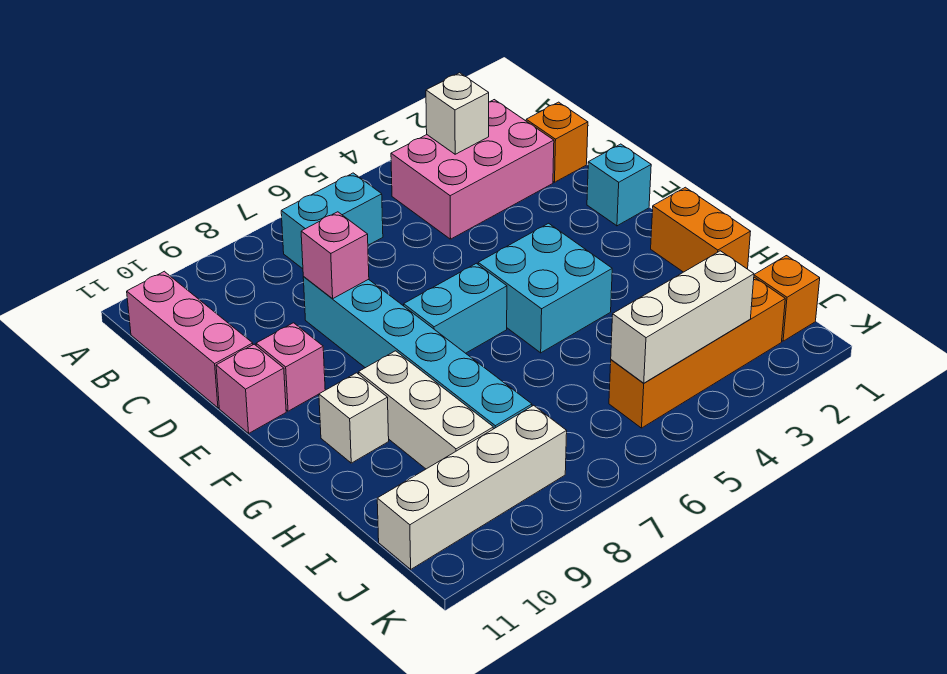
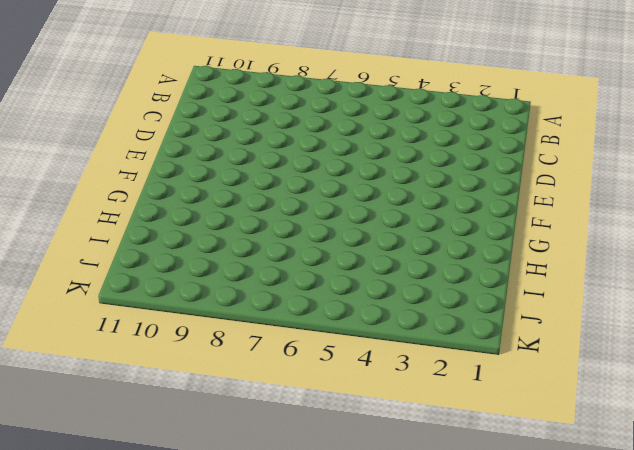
none -> pink 2x3 brick [391,100,554,239]
none -> cyan 1x2 brick [281,173,383,269]
none -> pink 1x3 brick [127,271,253,408]

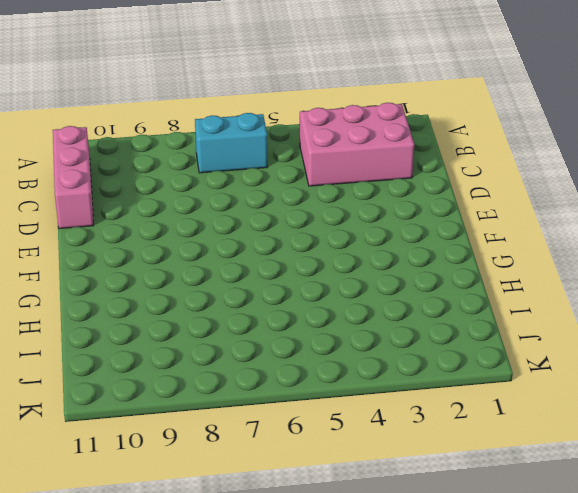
none -> orange 1x1 brick [526,102,588,182]
none -> cyan 1x6 brick [303,277,532,429]
none -> cyan 1x1 brick [587,144,651,226]

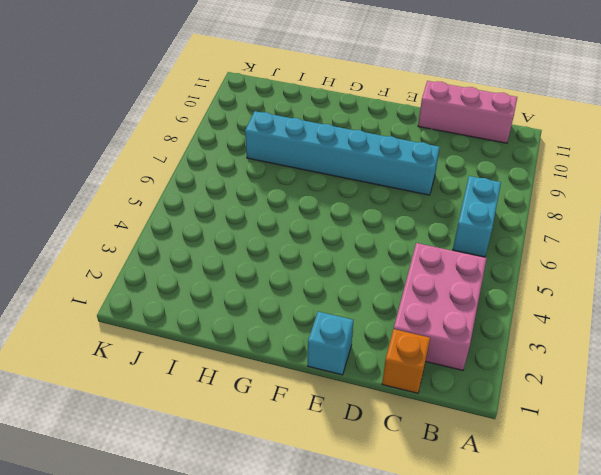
none -> pink 1x1 brick [256,323,325,411]
none -> pink 1x1 brick [216,344,286,433]
none -> cyan 2x2 brick [478,223,612,353]

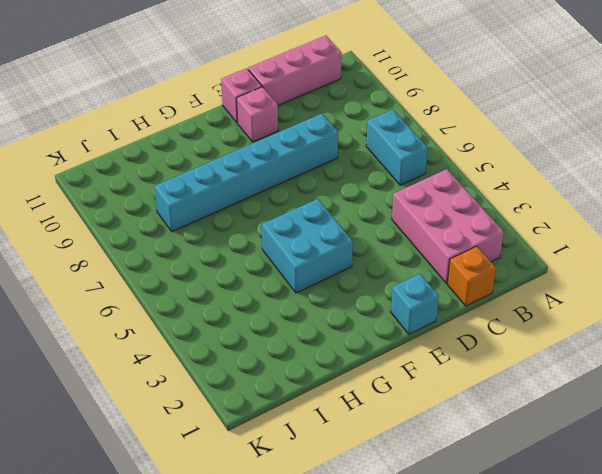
none -> cyan 1x2 brick [404,263,507,353]
none -> orange 1x2 brick [651,187,751,272]
none -> white 1x3 brick [359,351,493,469]

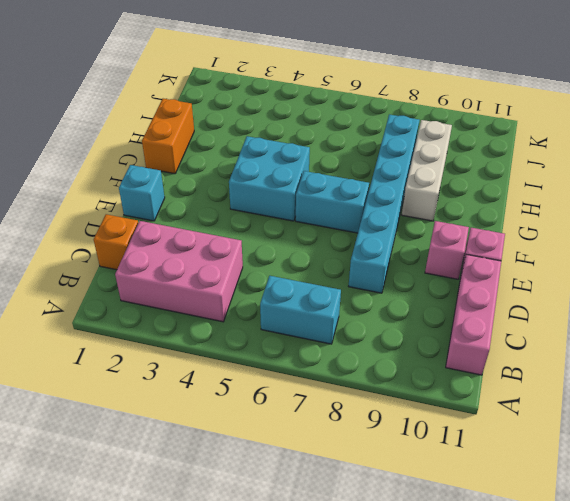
none -> white 1x1 brick [319,373,389,463]
none -> orange 1x1 brick [754,256,820,341]
none -> orange 1x4 brick [609,277,785,428]

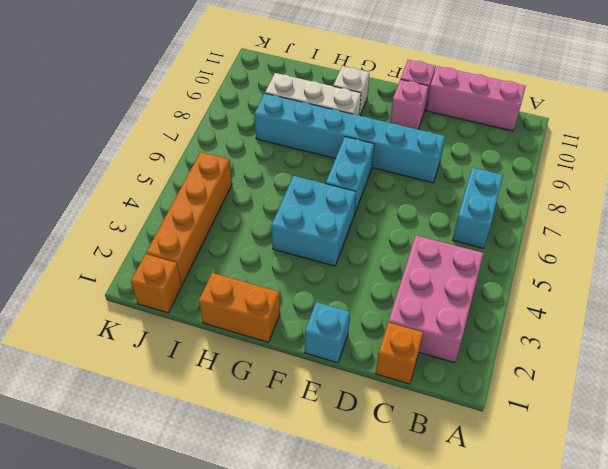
none -> white 1x4 brick [377,405,567,569]
none -> white 1x1 brick [426,73,489,154]
none -> pink 1x1 brick [301,212,369,299]

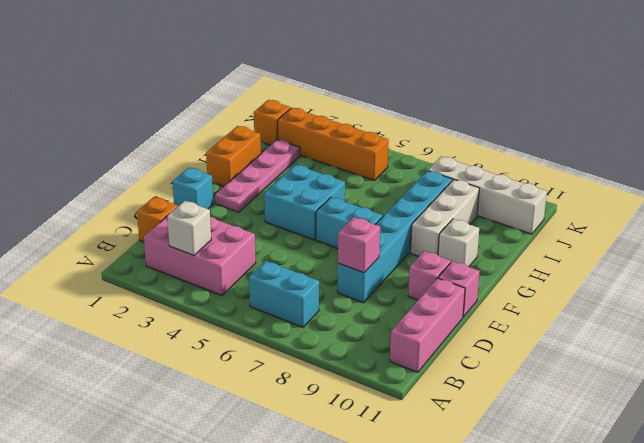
pink 1x4 plate [215,140,300,212] -> none
none -> white 1x3 brick [611,251,754,383]

